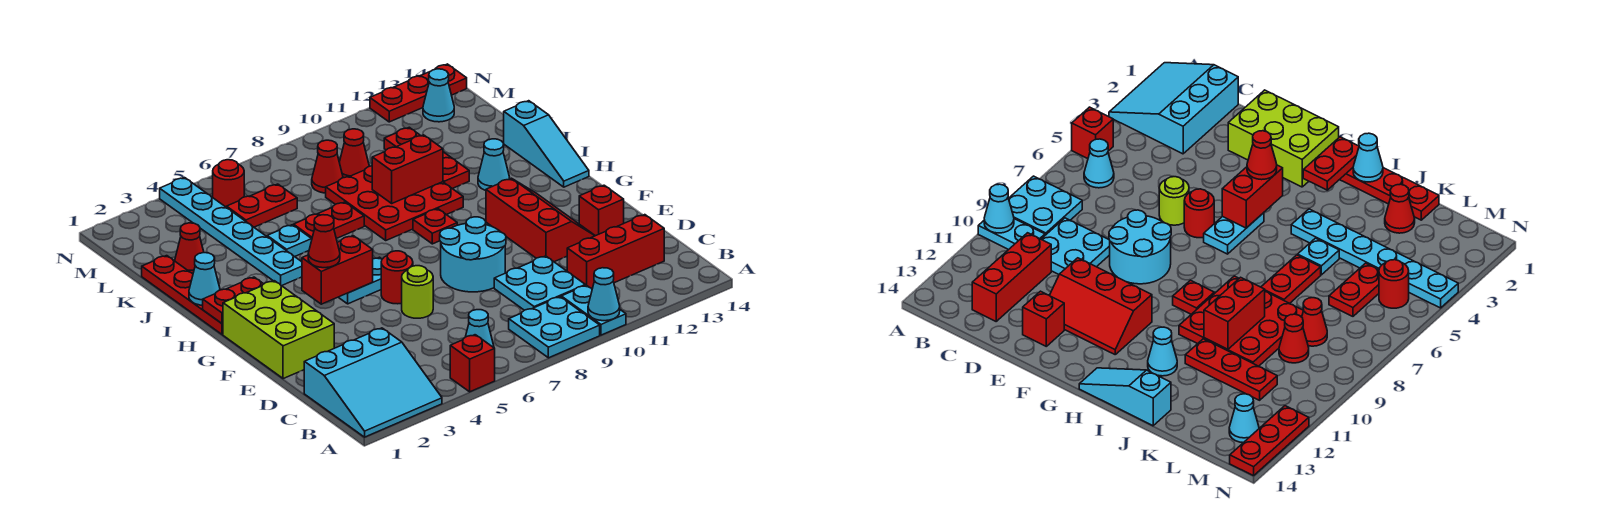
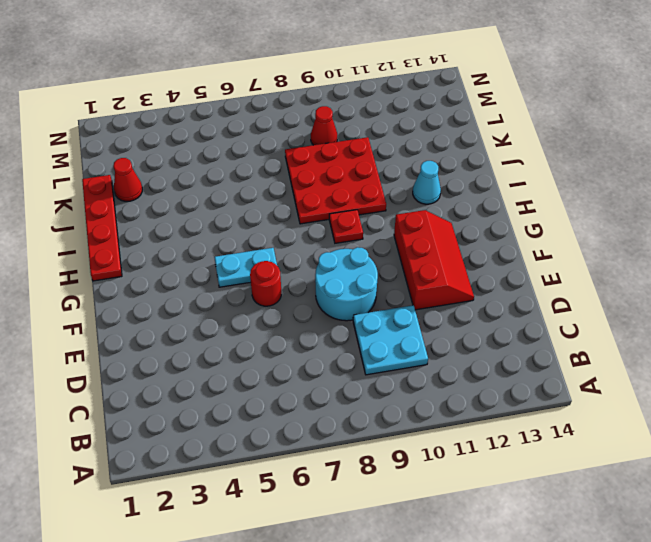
none -> cyan 3x3 slope [304,328,442,437]
none -> red 1x1 brick [450,335,495,392]
none -> cyan 2x2 plate [509,297,600,358]
none -> cyan 1x2 plate [561,285,626,335]

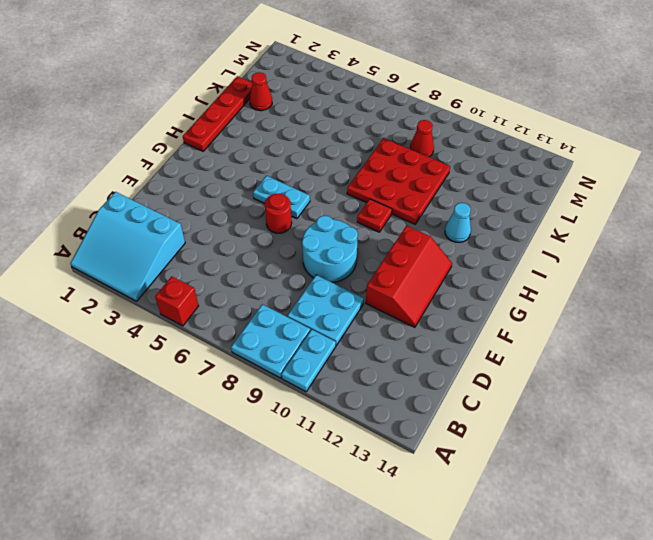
none -> cyan 1x1 cone [466,310,494,348]
none -> red 1x3 brick [567,215,664,289]
none -> lime 2x3 brick [223,281,334,379]
none -> lime 1x1 round brick [402,266,433,318]

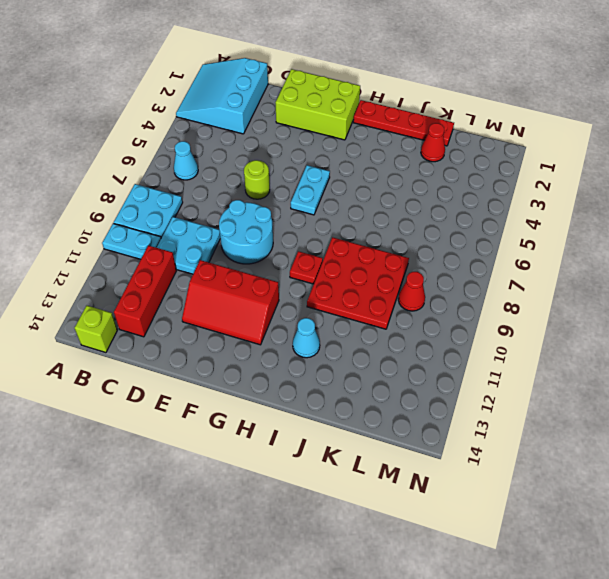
lime 1x1 brick [75,306,117,353] -> none
none -> red 1x1 brick [450,335,495,392]
none -> red 1x1 brick [579,185,624,236]
none -> red 1x1 round brick [381,251,413,304]
none -> cyan 1x3 slope [504,101,589,187]

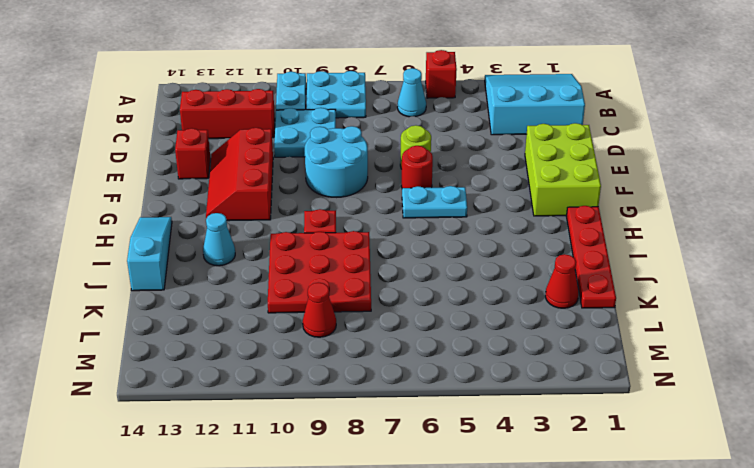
none -> cyan 1x6 plate [160,178,302,286]
none -> cyan 1x1 plate [267,225,312,257]
none -> red 1x2 plate [294,202,364,239]
none -> red 1x3 plate [384,127,469,189]

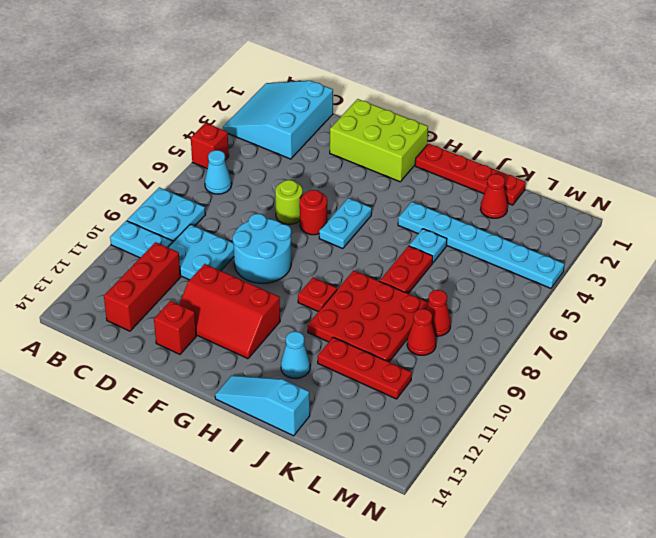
none -> red 1x2 plate [227,184,297,227]
none -> red 1x1 round brick [213,160,244,207]
none -> cyan 1x1 cone [423,69,454,122]
none -> red 1x3 plate [370,64,467,122]

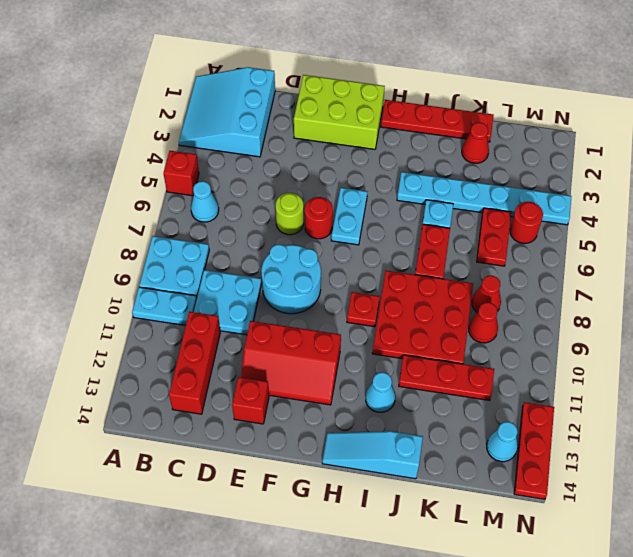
none -> cyan 1x1 cone [588,268,620,321]
none -> red 1x2 brick [302,236,373,304]
none -> red 1x2 plate [203,277,263,324]
none -> cyan 1x1 cone [189,253,220,305]

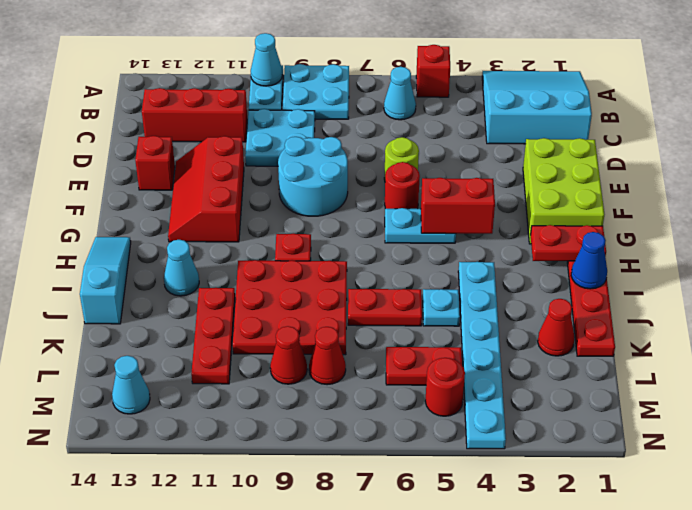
blue 1x1 cone [571,232,607,289] -> cyan 1x1 cone [189,253,220,305]
none -> red 1x3 plate [370,64,467,122]
none -> red 1x2 brick [372,135,443,203]
none -> red 1x1 cone [308,215,340,268]

